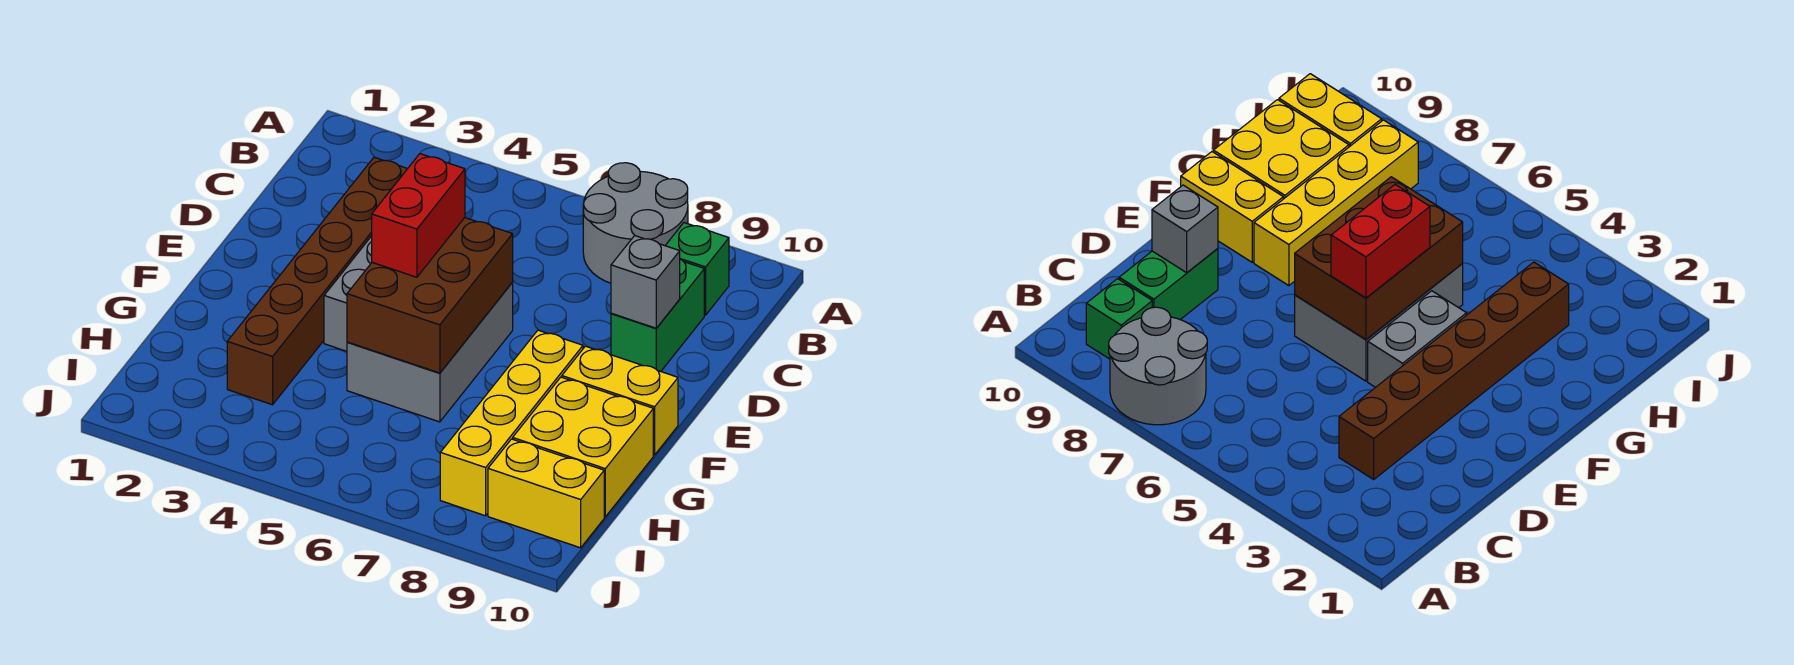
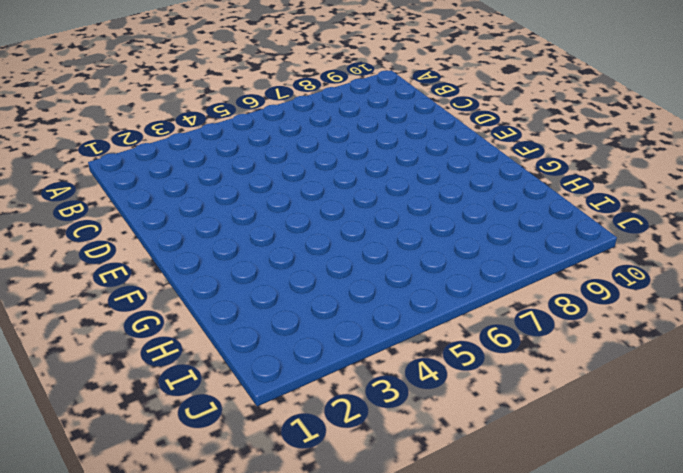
none -> grey 2x2 round brick [583,163,688,283]
none -> green 1x1 brick [665,223,729,315]
none -> brown 1x6 brick [227,157,407,405]

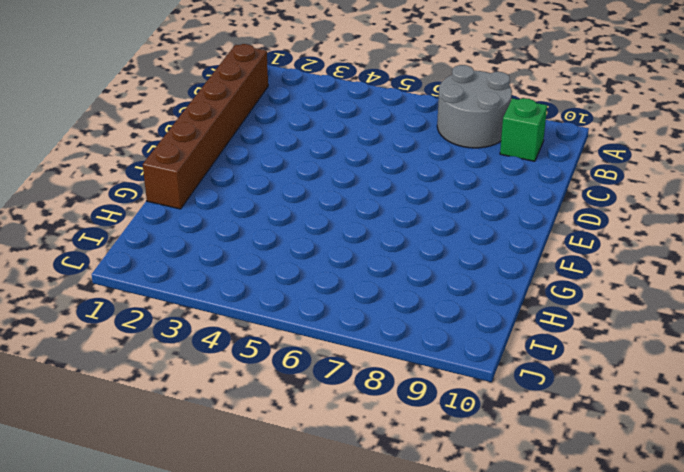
brown 1x6 brick [143,44,268,209] -> brown 1x6 brick moved to [227,157,407,405]
none -> green 1x2 brick [611,259,704,371]
none -> grey 1x2 brick [324,236,372,351]
none -> grey 2x3 brick [347,283,513,422]

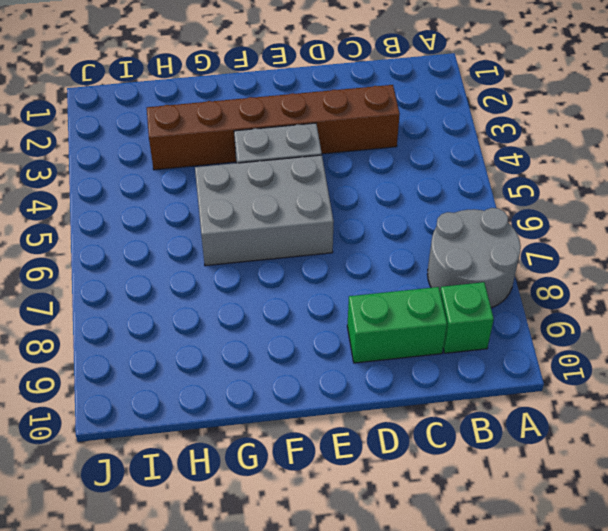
none -> yellow 1x4 brick [440,330,583,516]
none -> yellow 1x2 brick [562,346,678,455]
none -> yellow 2x2 brick [513,377,653,517]

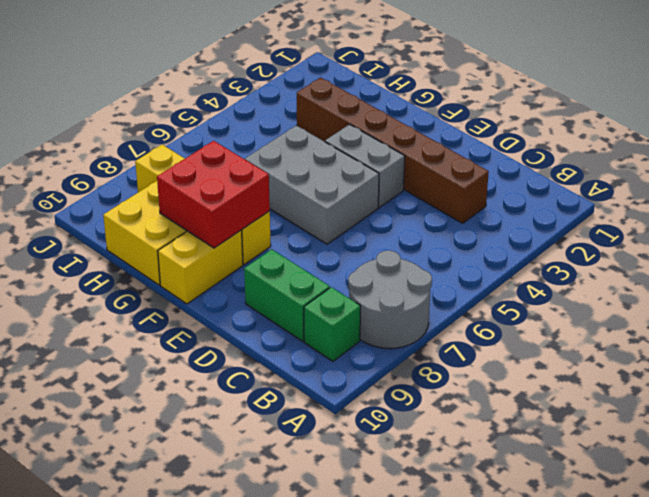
red 2x2 brick [157,141,270,248] -> none
none -> yellow 1x2 brick [488,439,604,548]
none -> grey 1x1 brick [611,236,680,328]
none -> brown 2x3 brick [347,218,513,373]

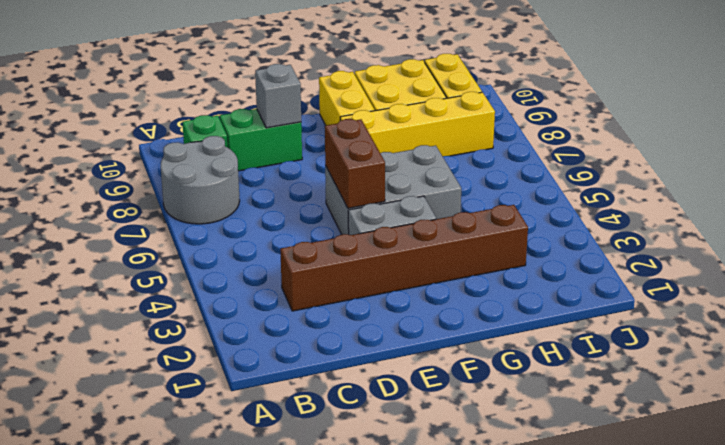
brown 1x2 brick [325,119,385,208] -> brown 2x3 brick [347,218,513,373]
none -> red 1x2 brick [372,154,465,277]

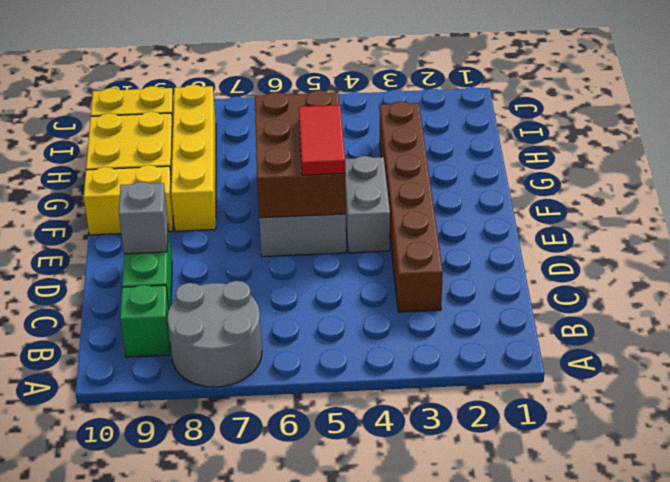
red 1x2 tile [299,105,345,175] -> red 1x2 brick [372,154,465,277]

